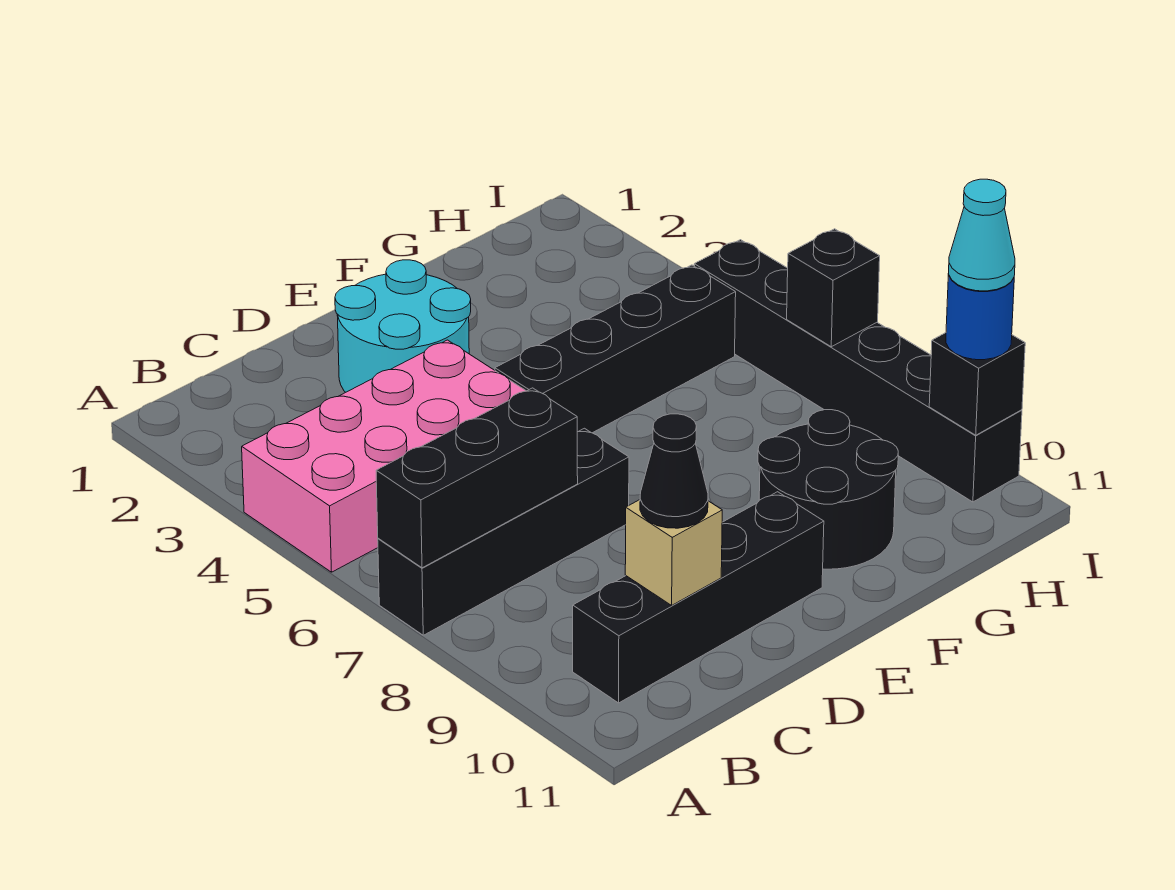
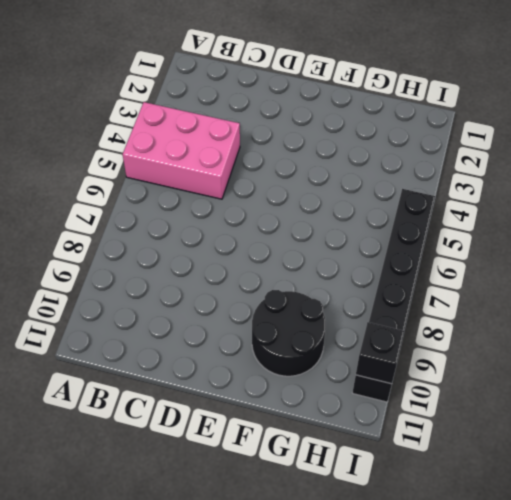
pink 2x3 brick [123,102,240,199] -> pink 2x4 brick [242,340,526,572]
none -> black 1x4 brick [378,428,629,635]
none -> black 1x4 brick [573,492,824,703]
none -> cyan 2x2 round brick [335,260,471,392]

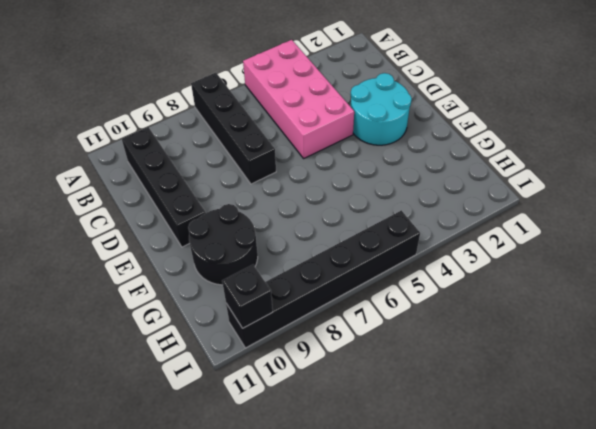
none -> black 1x4 brick [495,265,736,433]
none -> black 1x3 brick [376,388,578,568]
none -> tan 1x1 brick [625,500,722,605]

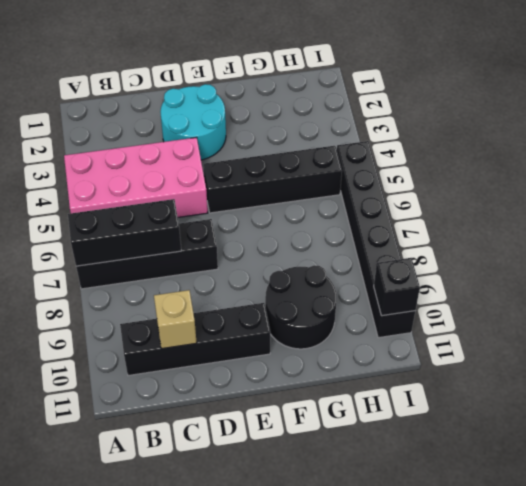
none -> black 1x1 brick [787,229,880,347]
none -> black 1x1 cone [640,414,708,528]
none -> blue 1x1 round brick [946,273,1014,360]

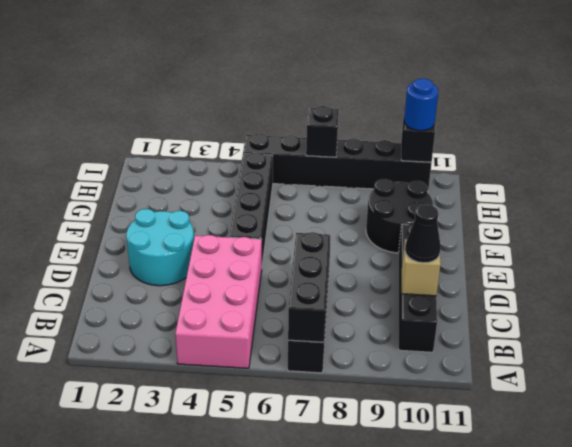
none -> cyan 1x1 cone [949,179,1015,291]

